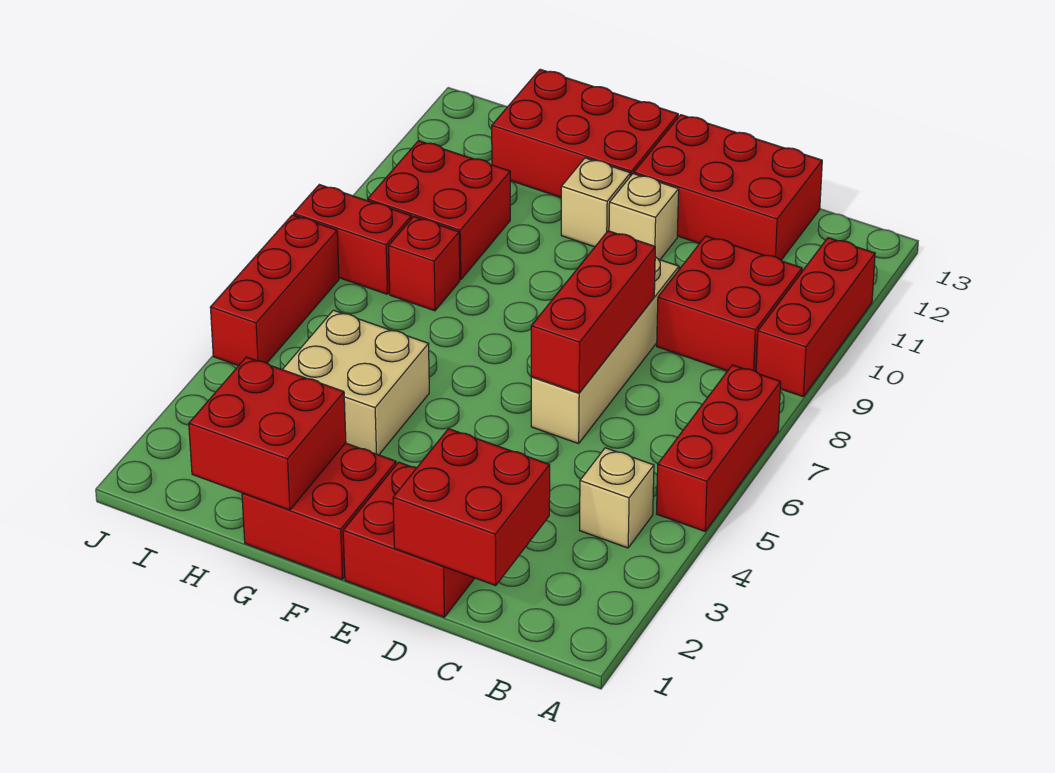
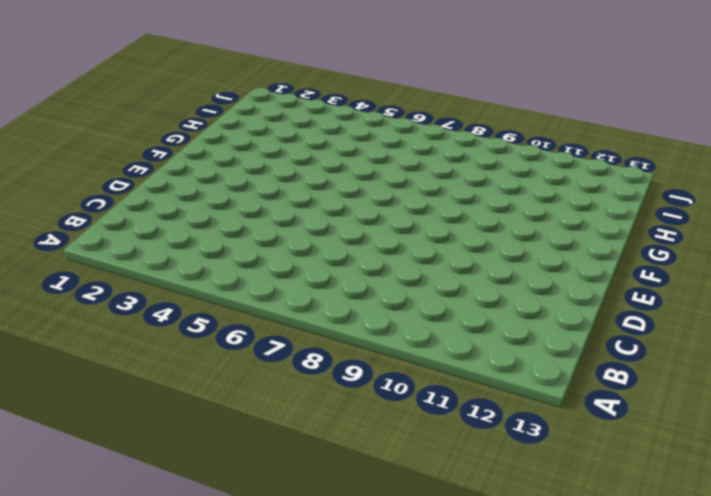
none -> red 1x3 brick [657,365,781,531]
none -> red 1x3 brick [756,238,875,397]
none -> tan 1x1 brick [580,448,654,548]

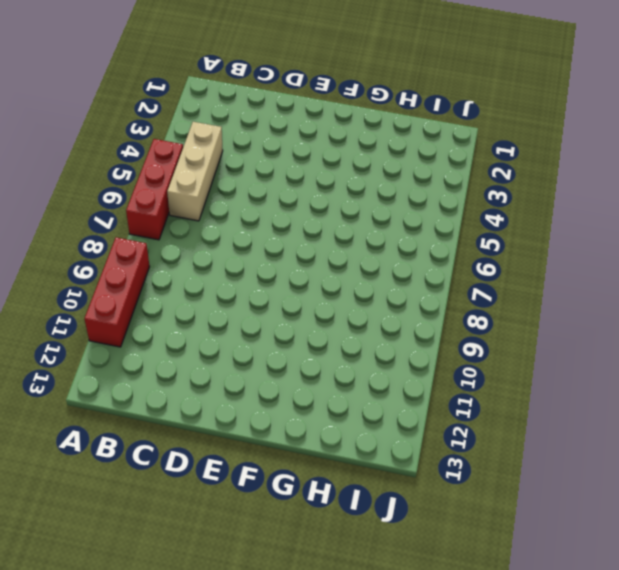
tan 1x3 brick [167,122,223,221] -> tan 1x1 brick [580,448,654,548]
none -> red 2x2 brick [657,236,802,371]
none -> red 2x3 brick [634,115,822,260]
none -> red 2x2 brick [343,462,475,617]

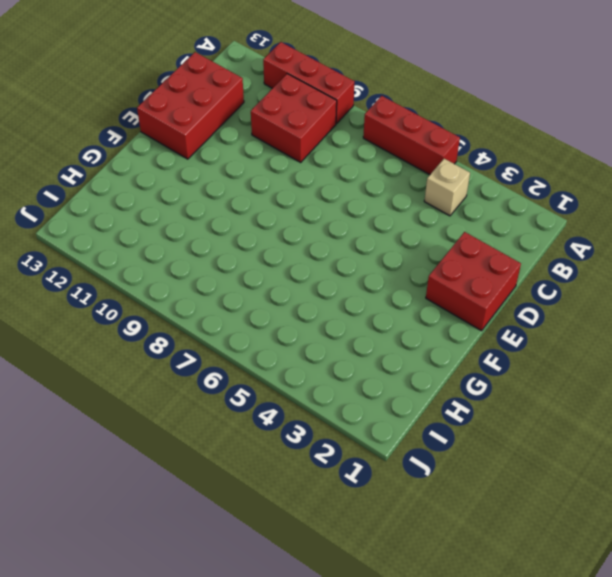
none -> tan 1x4 brick [531,257,679,444]
none -> tan 1x1 brick [609,174,679,260]
none -> red 2x2 brick [242,443,396,580]

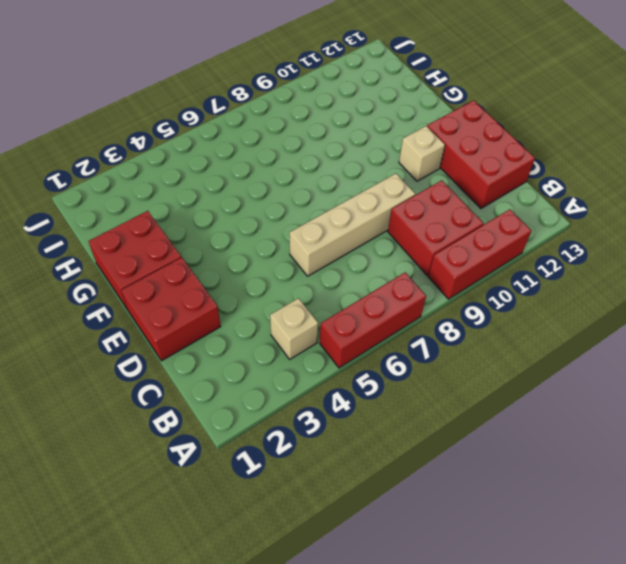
none -> tan 1x1 brick [561,158,630,247]
none -> red 2x3 brick [492,69,678,197]
none -> tan 2x2 brick [282,310,429,455]

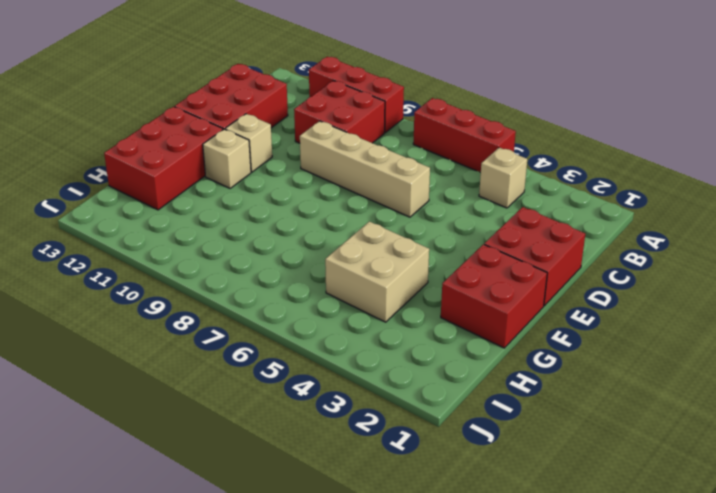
none -> red 1x1 brick [389,217,460,311]
none -> red 2x2 brick [368,141,510,280]
none -> red 1x2 brick [294,185,411,294]

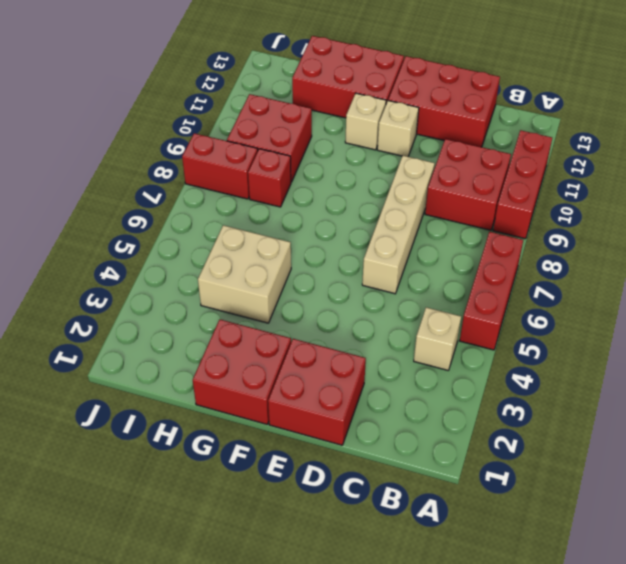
none -> red 1x3 brick [210,215,339,366]
none -> red 2x2 brick [393,429,550,585]
none -> red 1x3 brick [531,231,655,393]

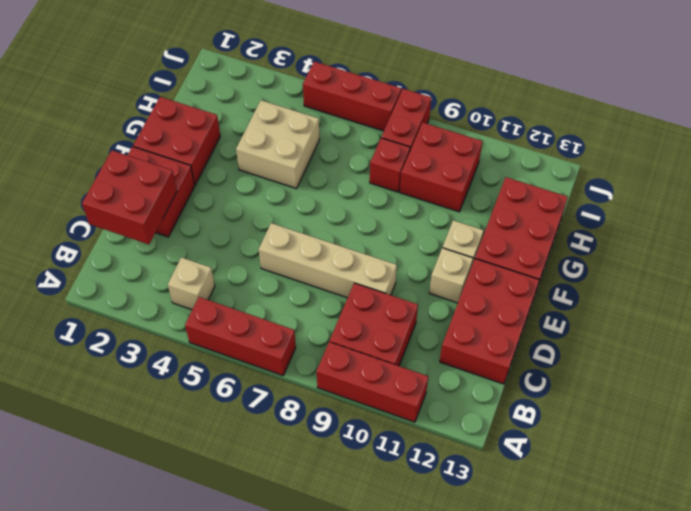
none -> red 1x3 brick [531,231,655,393]
none -> red 2x2 brick [189,357,346,510]

